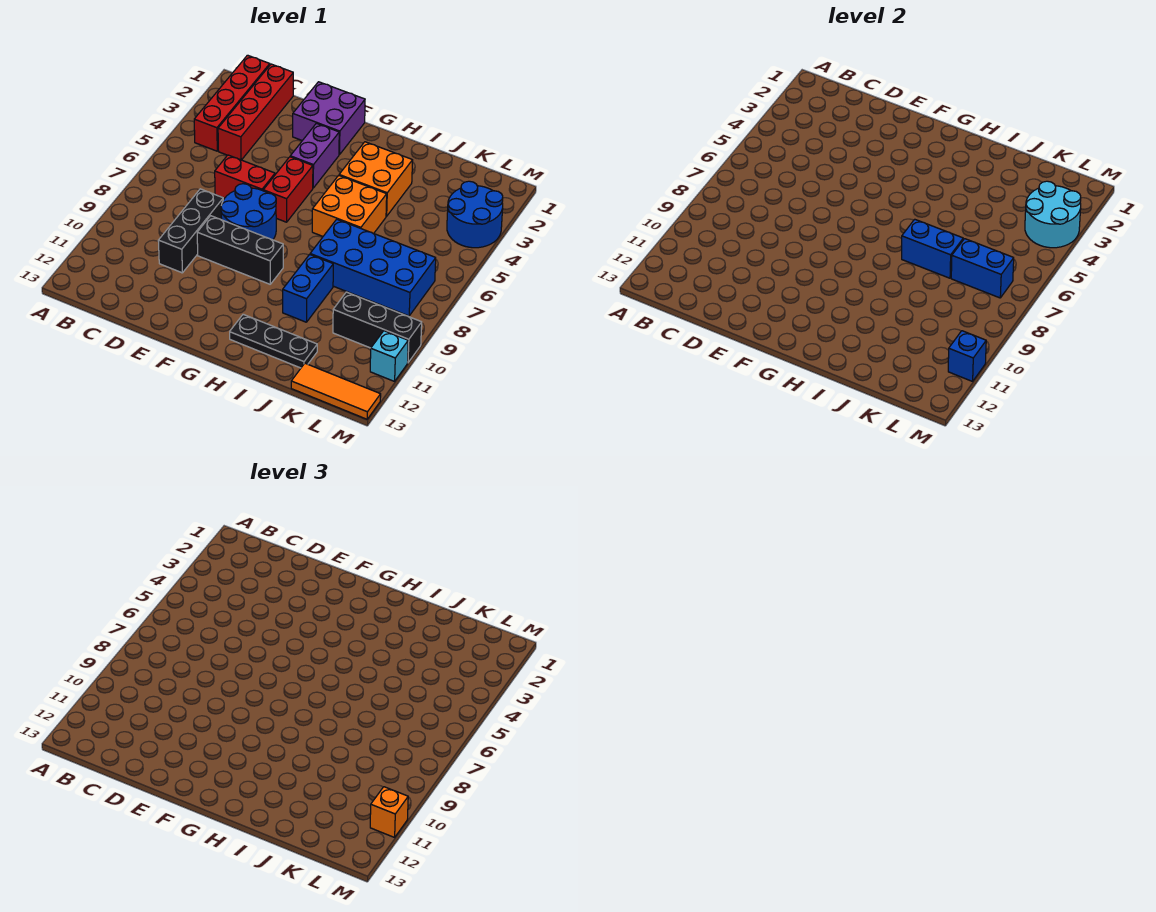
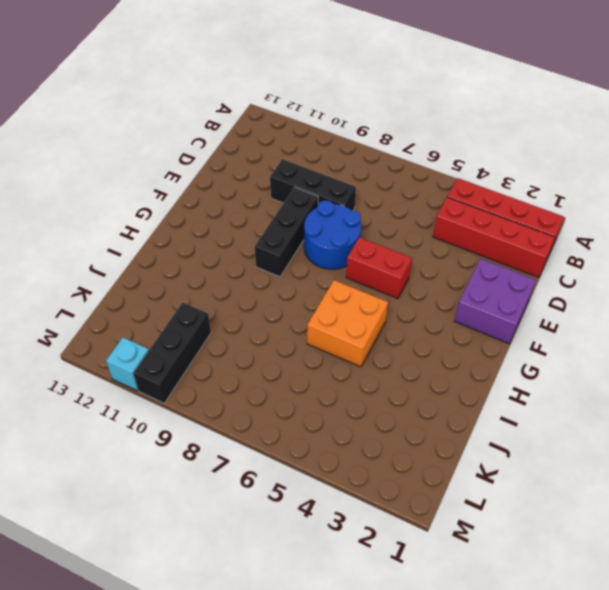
none -> red 1x2 brick [215,155,275,198]
none -> purple 1x2 brick [290,123,339,188]
none -> orange 2x2 brick [339,142,413,216]

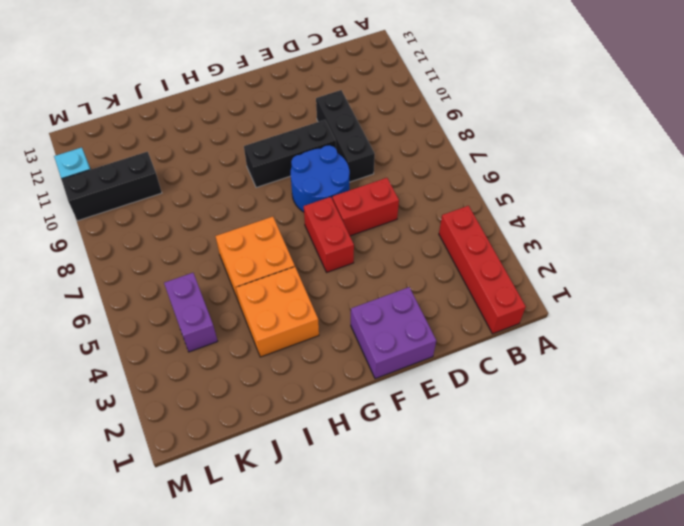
purple 1x2 brick [164,273,217,352] -> purple 1x2 brick moved to [290,123,339,188]
none -> red 1x4 brick [218,64,293,160]
none -> black 1x3 plate [230,314,317,368]
none -> blue 2x4 brick [310,219,436,316]

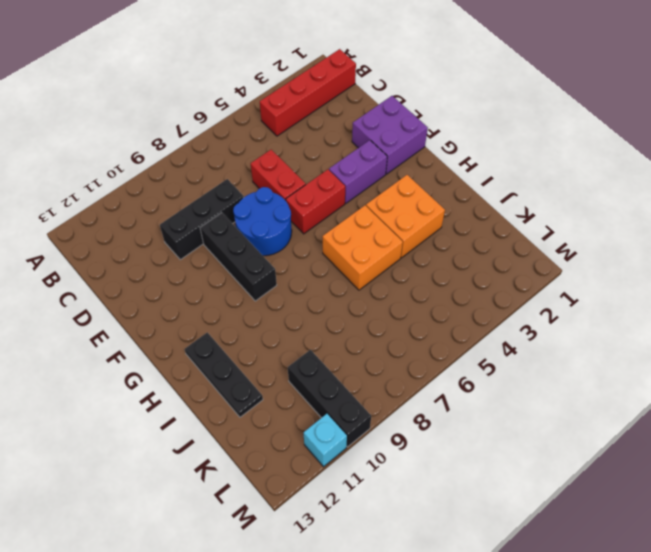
none -> red 1x4 brick [218,64,293,160]
none -> blue 2x4 brick [310,219,436,316]
none -> blue 1x2 brick [283,254,333,322]

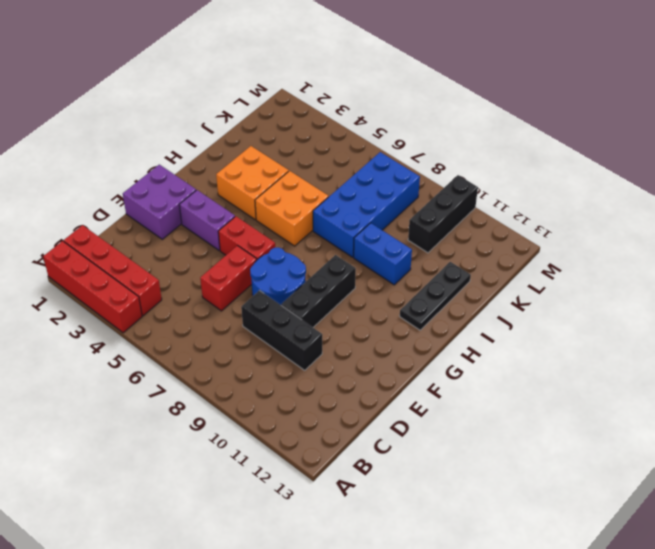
red 1x4 brick [43,241,142,333] -> red 1x4 brick moved to [218,64,293,160]
none -> orange 1x3 tile [291,363,381,419]
none -> blue 2x2 round brick [447,181,503,248]
none -> cyan 1x1 brick [370,331,408,381]

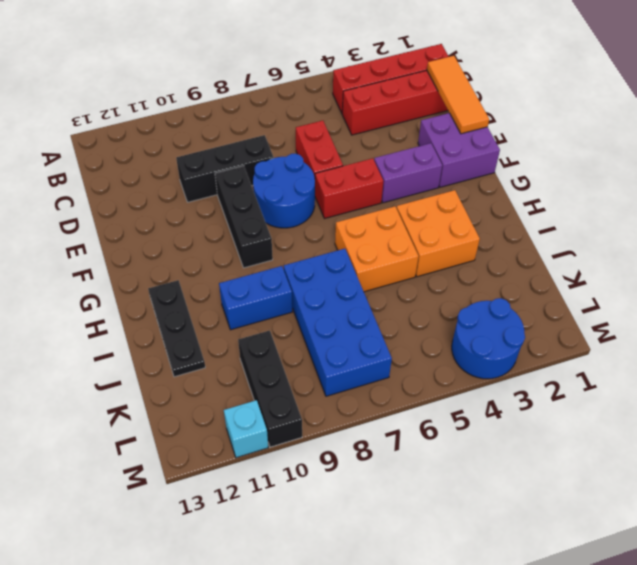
orange 1x3 tile [427,56,489,134] -> orange 1x3 tile moved to [291,363,381,419]
none -> blue 1x2 brick [902,219,963,278]
none -> blue 1x2 brick [951,239,1014,298]
none -> cyan 2x2 round brick [1025,181,1081,248]

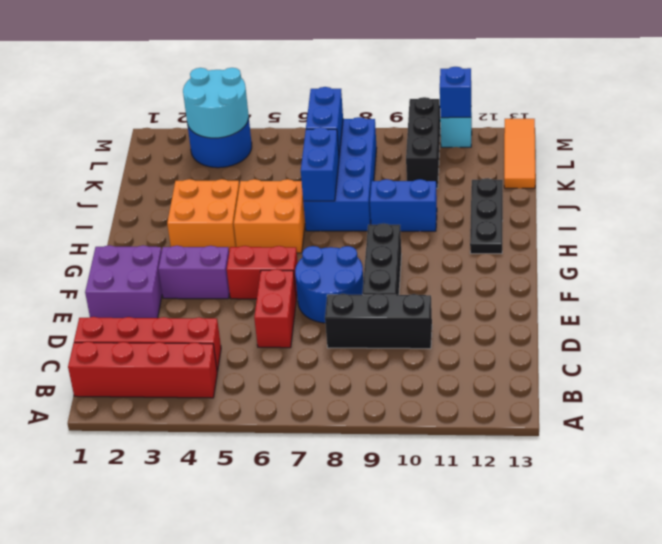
none -> orange 1x1 brick [370,787,408,837]

